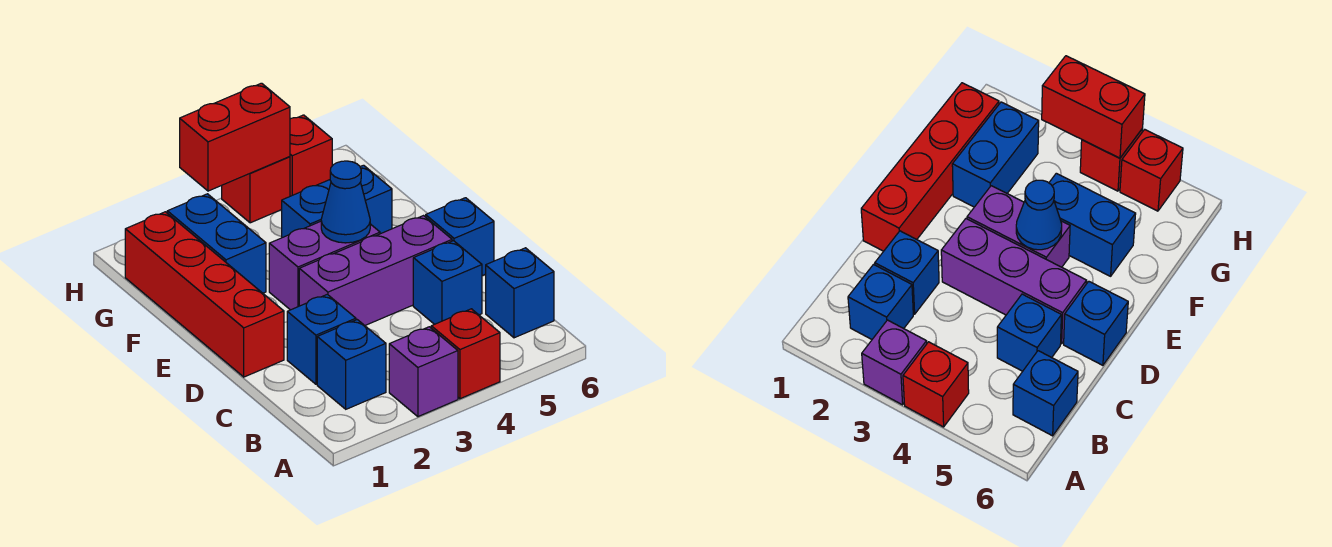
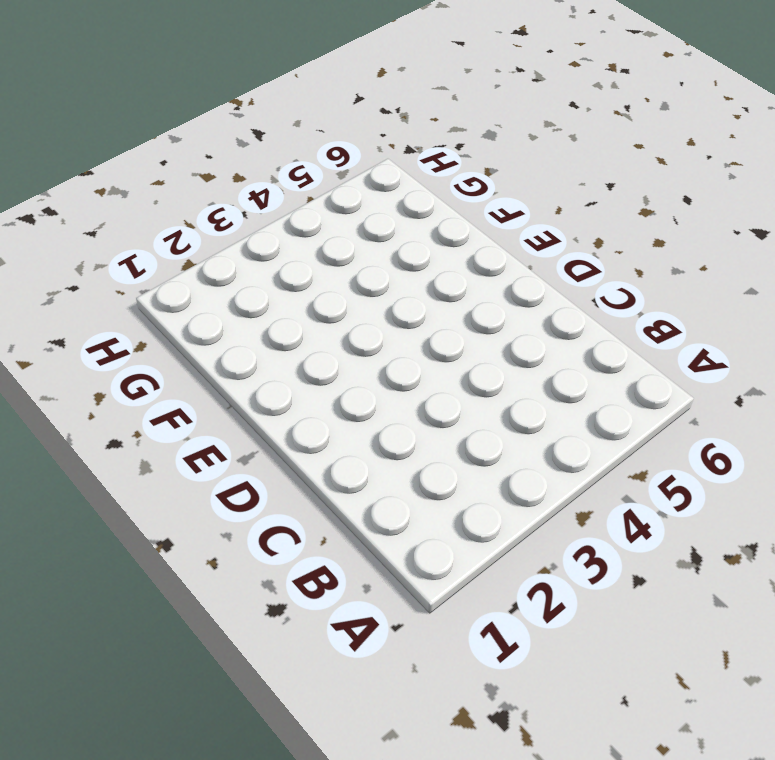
none -> purple 1x1 brick [389,327,458,417]
none -> red 1x1 brick [431,309,500,399]
none -> blue 1x1 brick [317,320,386,409]

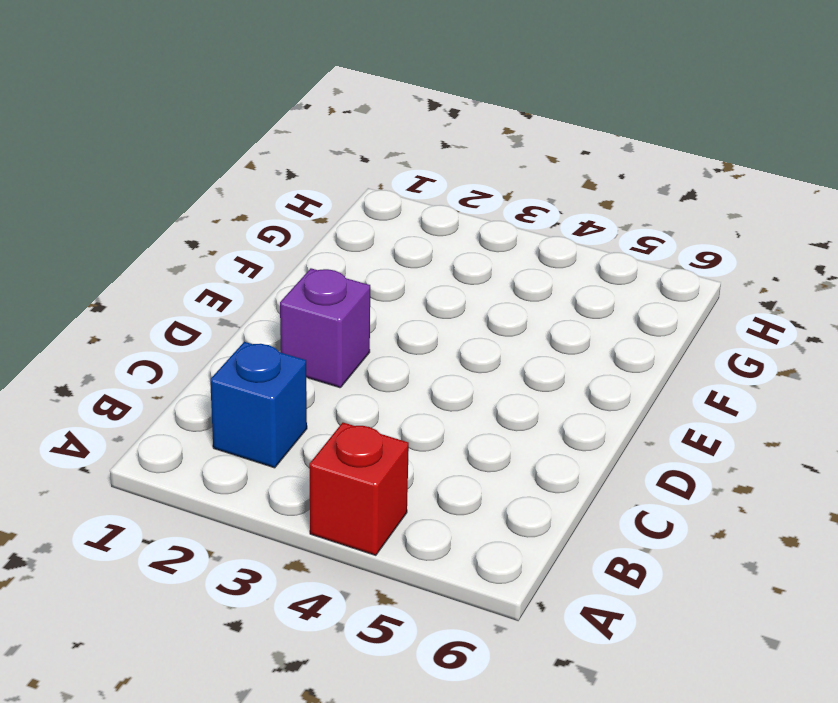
purple 1x1 brick [280,268,370,388] -> purple 1x1 brick moved to [389,327,458,417]
none -> blue 1x1 brick [486,248,554,338]
none -> blue 1x1 brick [287,294,356,384]
none -> blue 1x1 brick [413,241,482,324]

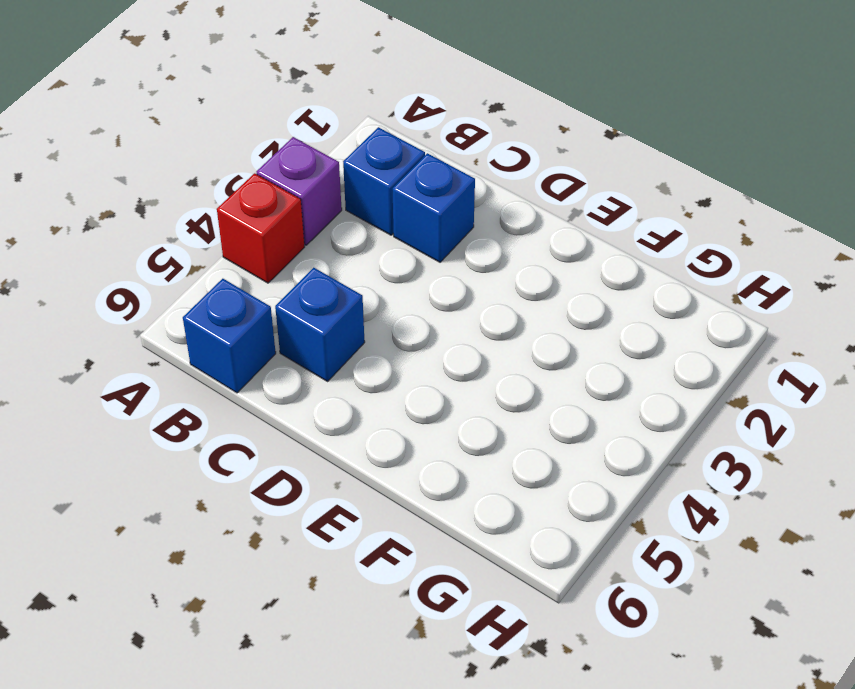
none -> red 1x4 brick [125,212,284,377]
none -> purple 1x3 brick [299,216,452,325]
none -> blue 1x1 brick [426,198,494,276]

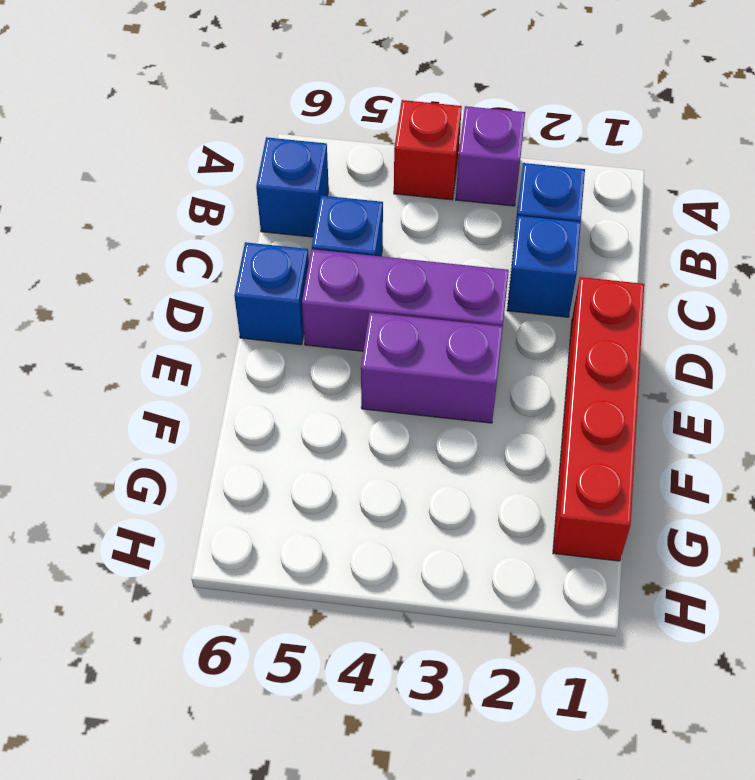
none -> blue 1x2 brick [167,194,266,293]
none -> blue 1x2 brick [282,165,392,238]
none -> red 1x1 brick [222,157,290,223]

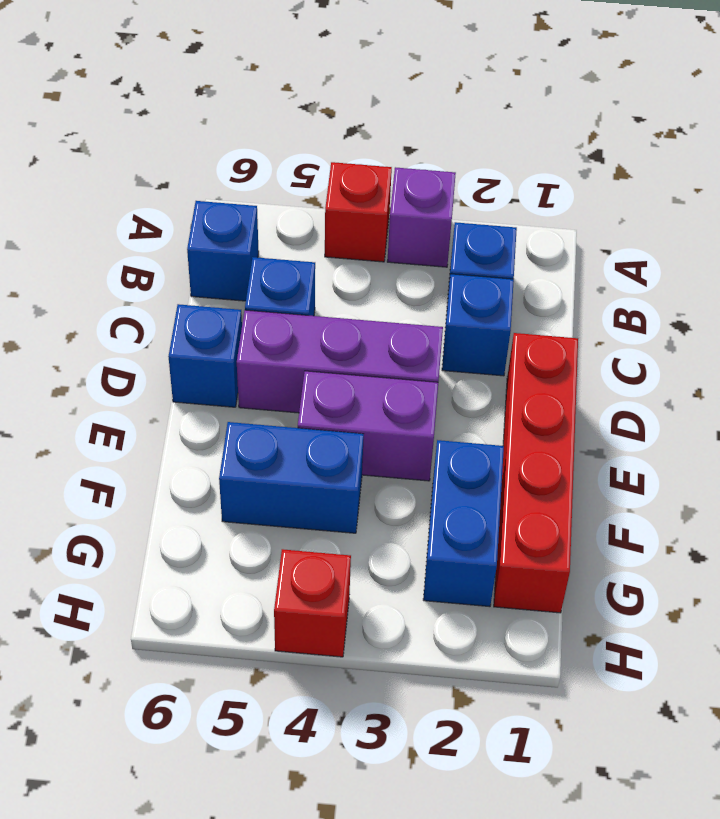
none -> red 1x1 brick [290,115,332,196]
none -> blue 1x1 cone [321,161,370,243]
none -> red 1x2 brick [180,83,290,191]

